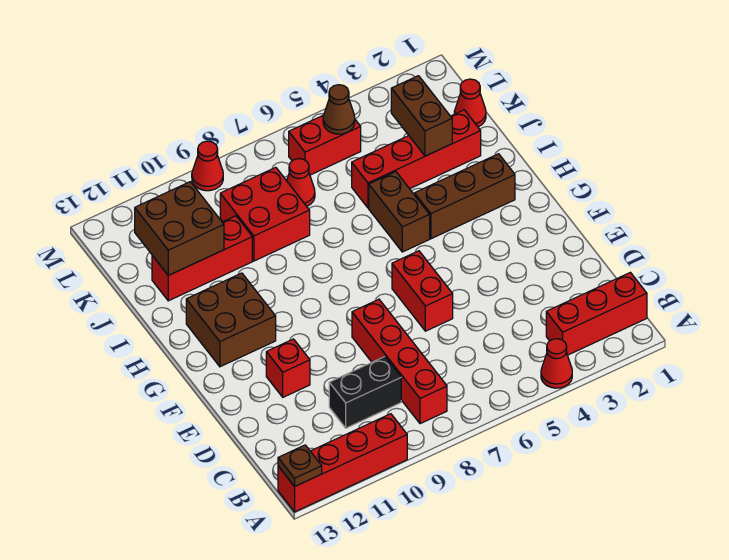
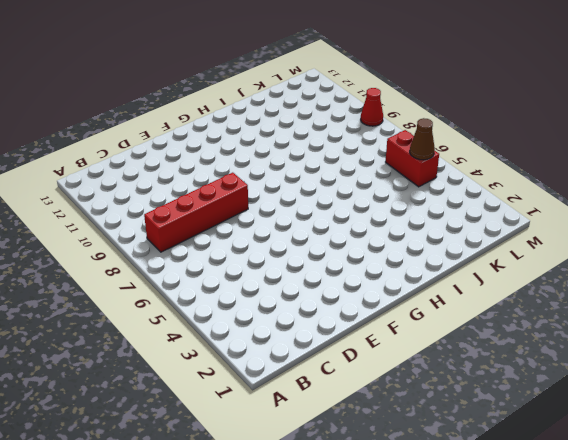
none -> red 1x1 cone [541,339,572,388]
none -> red 1x4 brick [278,414,407,512]
none -> red 1x3 brick [546,272,647,355]

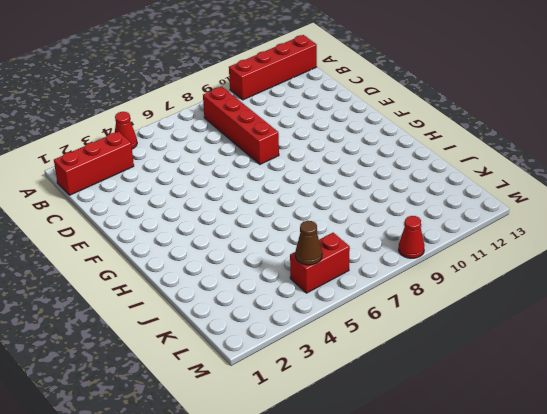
none -> black 1x2 brick [329,357,401,428]
none -> red 1x2 brick [392,251,453,331]
none -> red 1x1 brick [266,339,310,397]

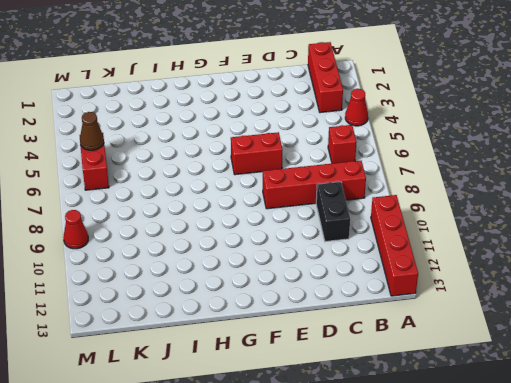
red 1x1 brick [328,125,357,163] -> red 1x1 brick moved to [266,339,310,397]
none -> brown 2x2 brick [186,273,276,367]
none -> brown 1x3 brick [415,154,515,239]
none -> brown 1x2 brick [369,172,430,252]

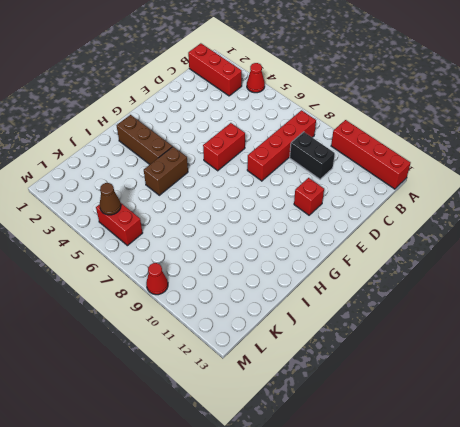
none -> brown 2x2 brick [186,273,276,367]
none -> red 1x4 brick [352,110,481,208]
none -> red 2x2 brick [220,167,310,261]

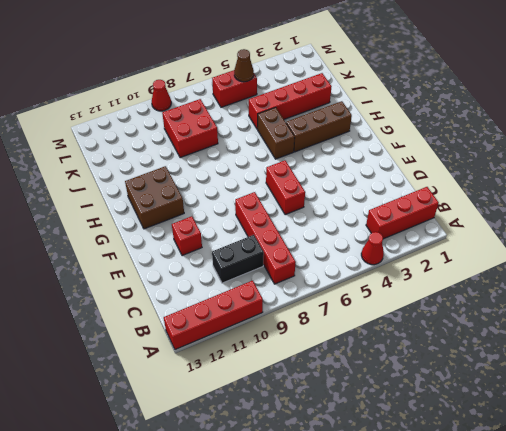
none -> red 1x3 brick [152,216,252,301]
none -> red 1x1 cone [454,79,486,127]
none -> red 1x1 cone [287,159,315,206]

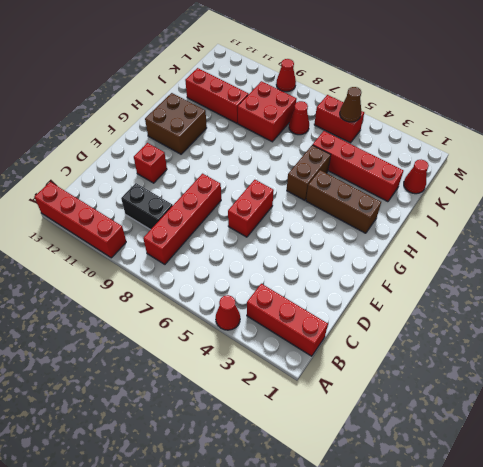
none -> brown 1x1 plate [278,445,322,486]
none -> brown 1x2 brick [391,76,452,156]
none -> brown 2x2 brick [135,182,224,275]

